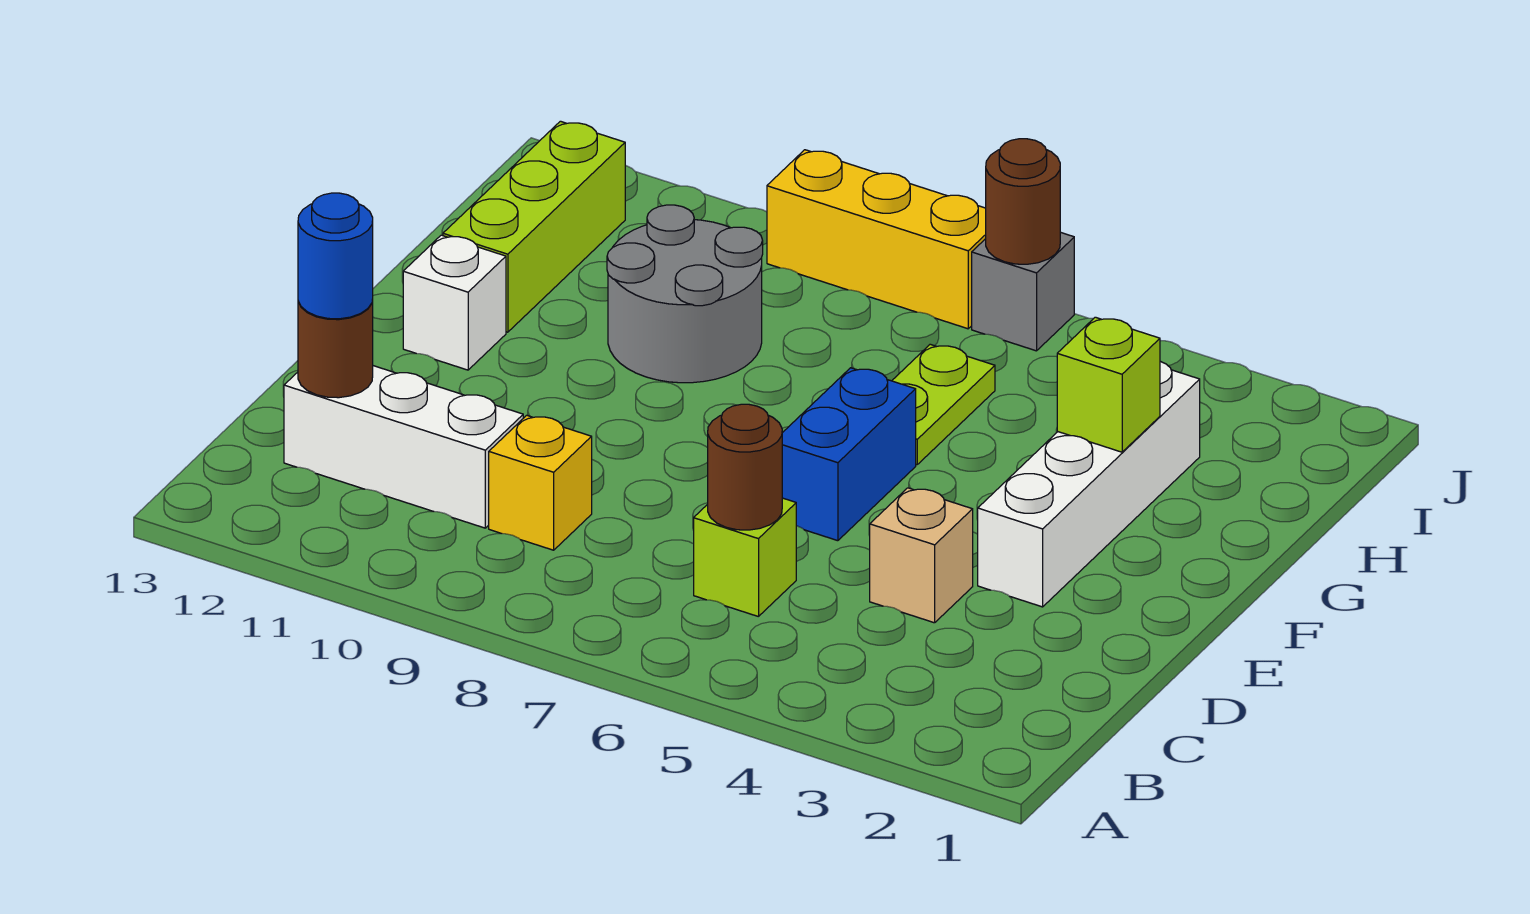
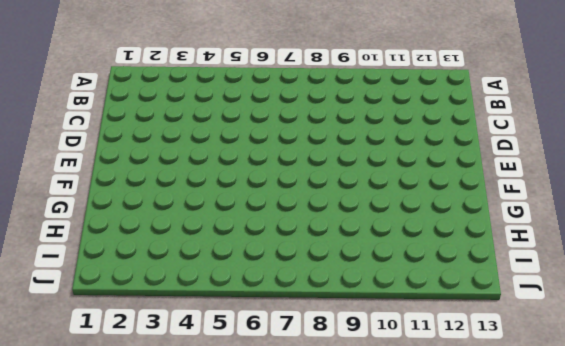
none -> lime 1x1 brick [694,498,796,617]
none -> yellow 1x1 brick [489,415,592,550]
none -> white 1x3 brick [284,366,523,528]

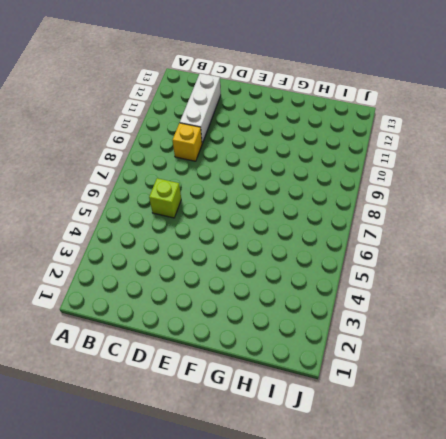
none -> tan 1x1 brick [870,488,973,623]
none -> white 1x4 brick [978,361,1200,607]
none -> blue 1x2 brick [782,368,916,541]

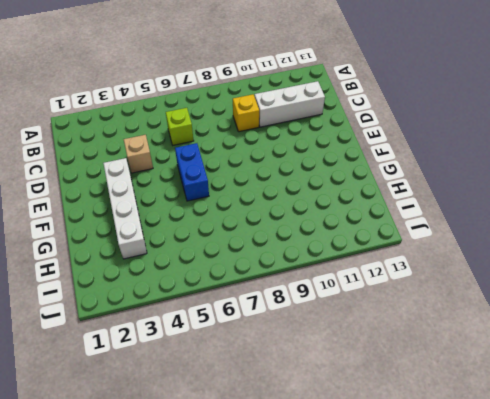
none -> white 1x1 brick [403,235,506,370]
none -> lime 1x2 plate [892,344,995,465]
none -> grey 2x2 round brick [607,205,763,383]

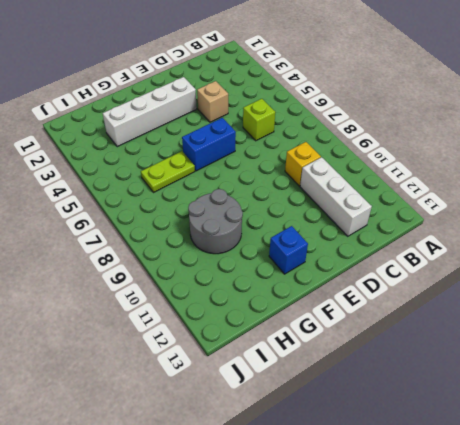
blue 1x1 brick [269,226,308,274] -> white 1x1 brick [403,235,506,370]
none -> lime 1x3 brick [443,121,625,332]
none -> grey 1x1 brick [972,232,1074,351]
none -> yellow 1x3 brick [767,150,986,329]

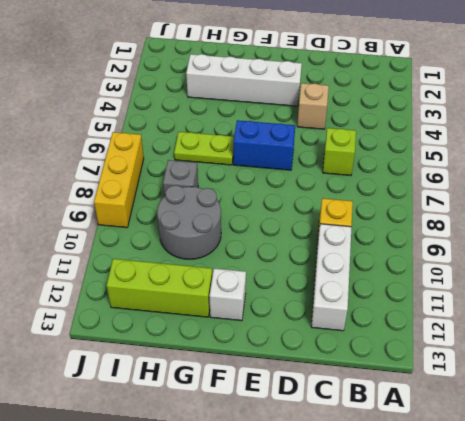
grey 1x1 brick [163,160,198,196] -> grey 1x1 brick moved to [972,232,1074,351]
none -> brown 1x1 round brick [708,404,782,530]
none -> brown 1x1 round brick [298,300,373,398]
none -> lime 1x1 brick [1057,317,1160,452]

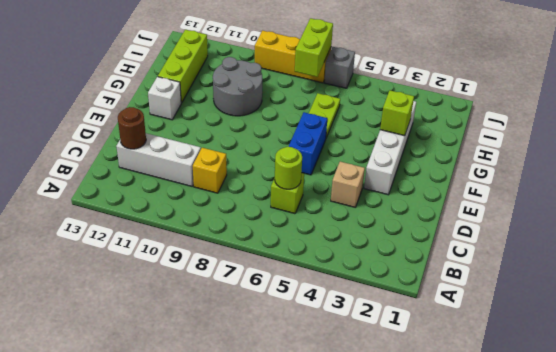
lime 1x1 round brick [275,147,302,189] -> brown 1x1 round brick [708,404,782,530]
lime 1x2 brick [295,18,333,77] -> none
none -> brown 1x1 round brick [986,139,1060,264]
none -> blue 1x1 round brick [298,193,373,319]

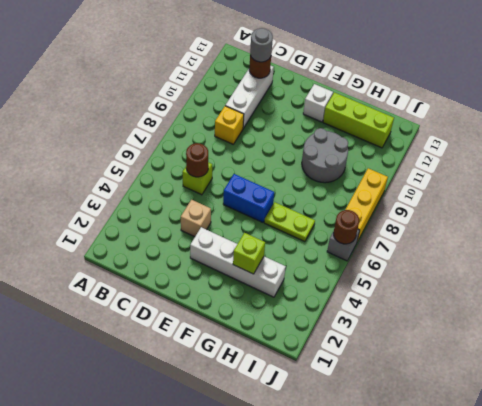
grey 1x1 round brick [250,28,273,62] -> blue 1x1 round brick [298,193,373,319]

